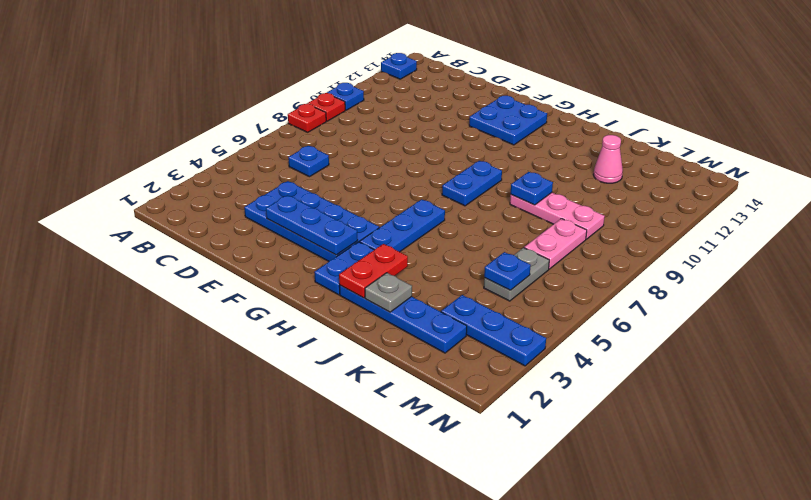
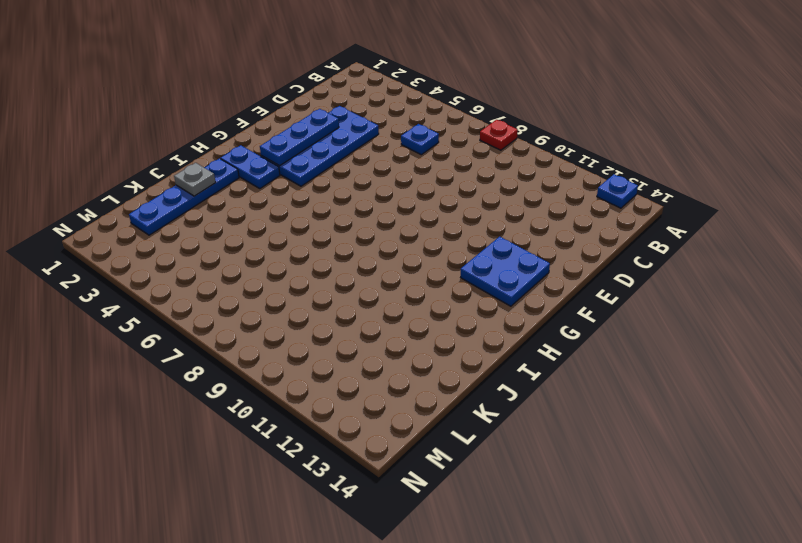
none -> red 1x1 plate [308,93,345,121]
none -> blue 1x1 plate [327,83,364,110]
none -> blue 1x3 plate [360,199,445,252]

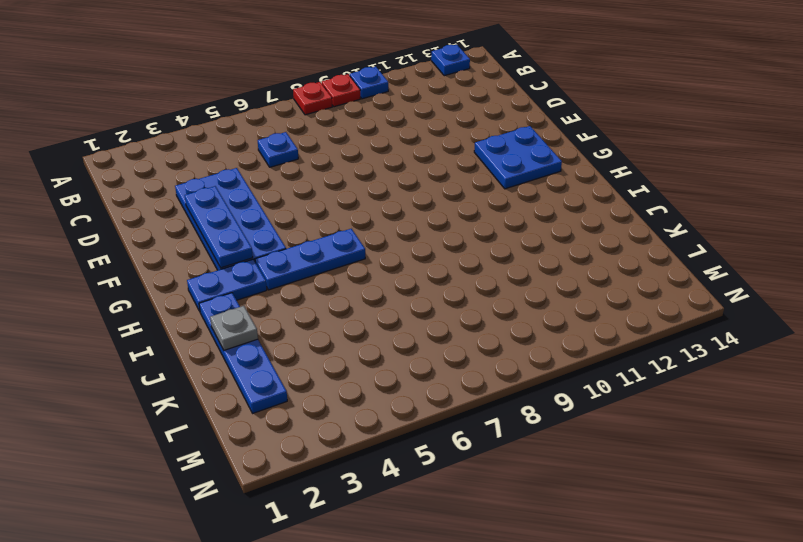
none -> blue 1x2 plate [442,161,502,206]
none -> pink 1x3 plate [510,193,605,239]
none -> pink 1x1 cone [594,135,623,183]

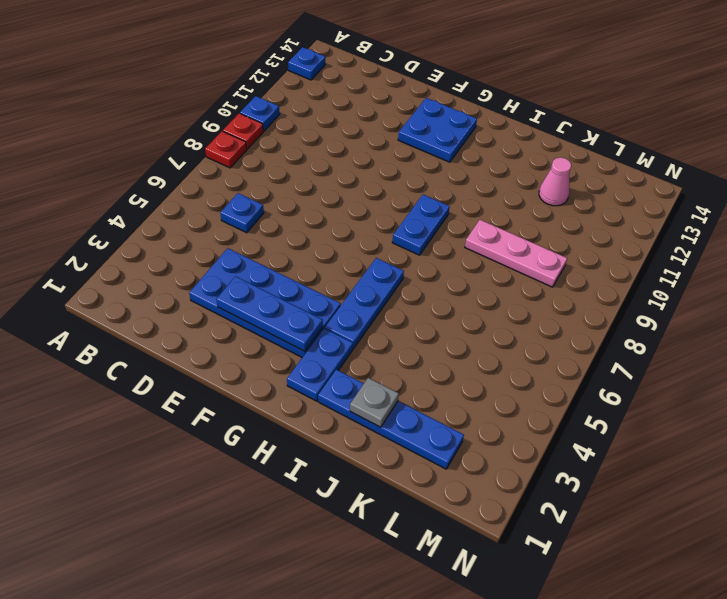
none -> blue 1x3 plate [441,295,546,366]
none -> grey 1x2 plate [484,248,549,301]
none -> pink 1x2 plate [524,219,587,269]

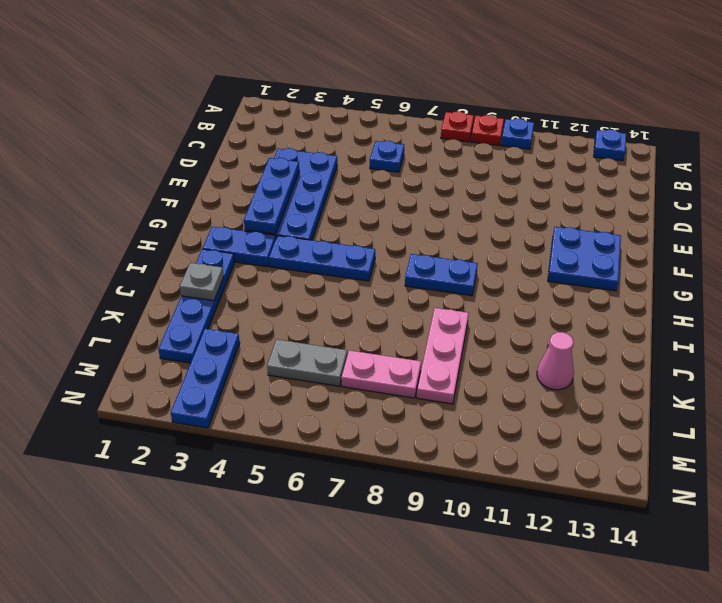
none -> red 1x2 plate [339,244,408,298]
none -> blue 1x1 plate [511,172,553,205]
none -> blue 1x1 plate [484,252,531,290]

